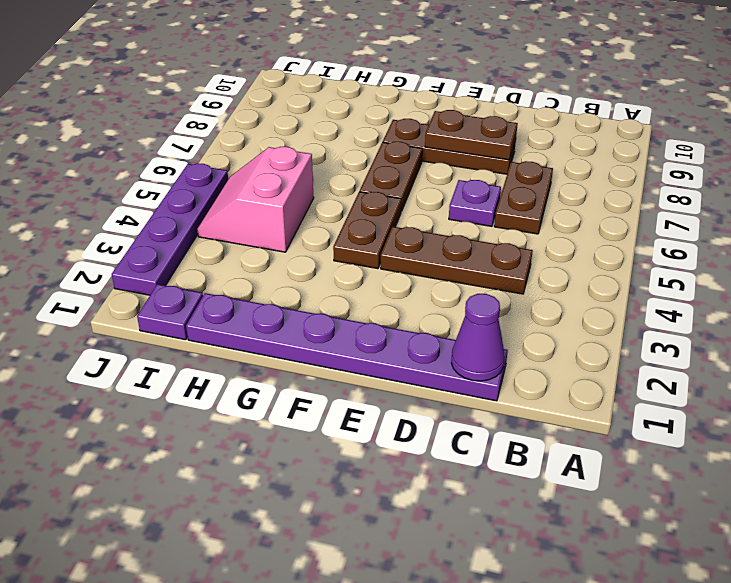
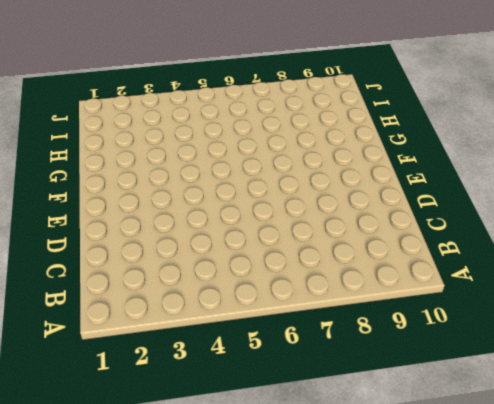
none -> purple 1x6 plate [186,293,508,401]
none -> brown 1x3 plate [381,227,533,294]
none -> brown 1x2 plate [494,161,553,234]

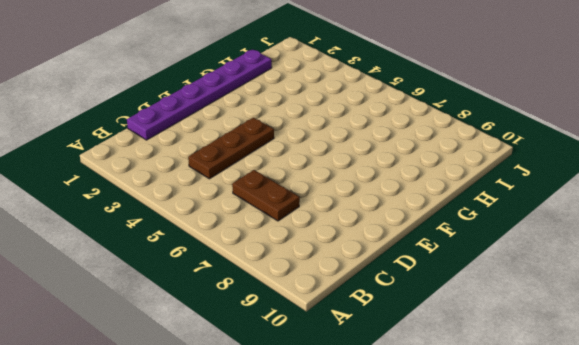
none -> purple 1x1 plate [449,180,501,226]
none -> brown 1x3 plate [383,119,516,174]
none -> brown 1x2 plate [333,192,401,269]

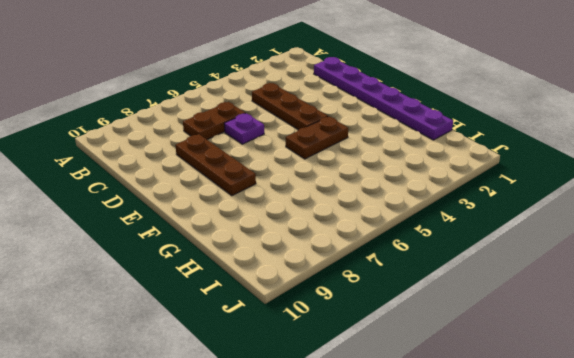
none -> brown 1x2 plate [360,142,422,211]
none -> pink 2x2 slope [197,147,314,252]
none -> purple 1x1 plate [137,284,203,340]

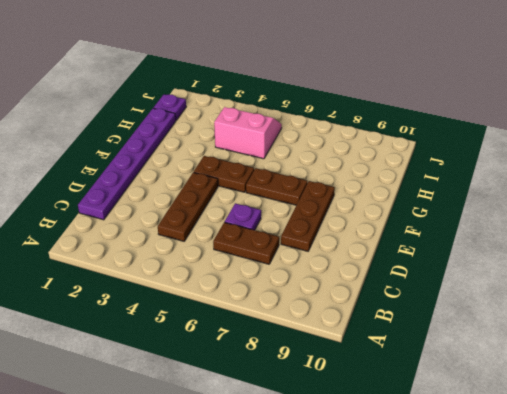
none -> purple 1x4 plate [112,164,228,295]
none -> purple 1x1 cone [451,294,504,381]
none -> brown 1x2 plate [425,110,518,160]

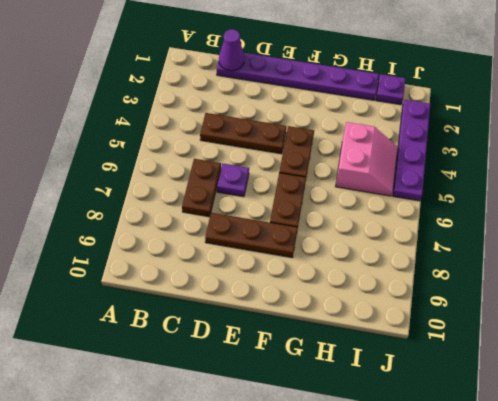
none -> brown 1x2 plate [425,110,518,160]

